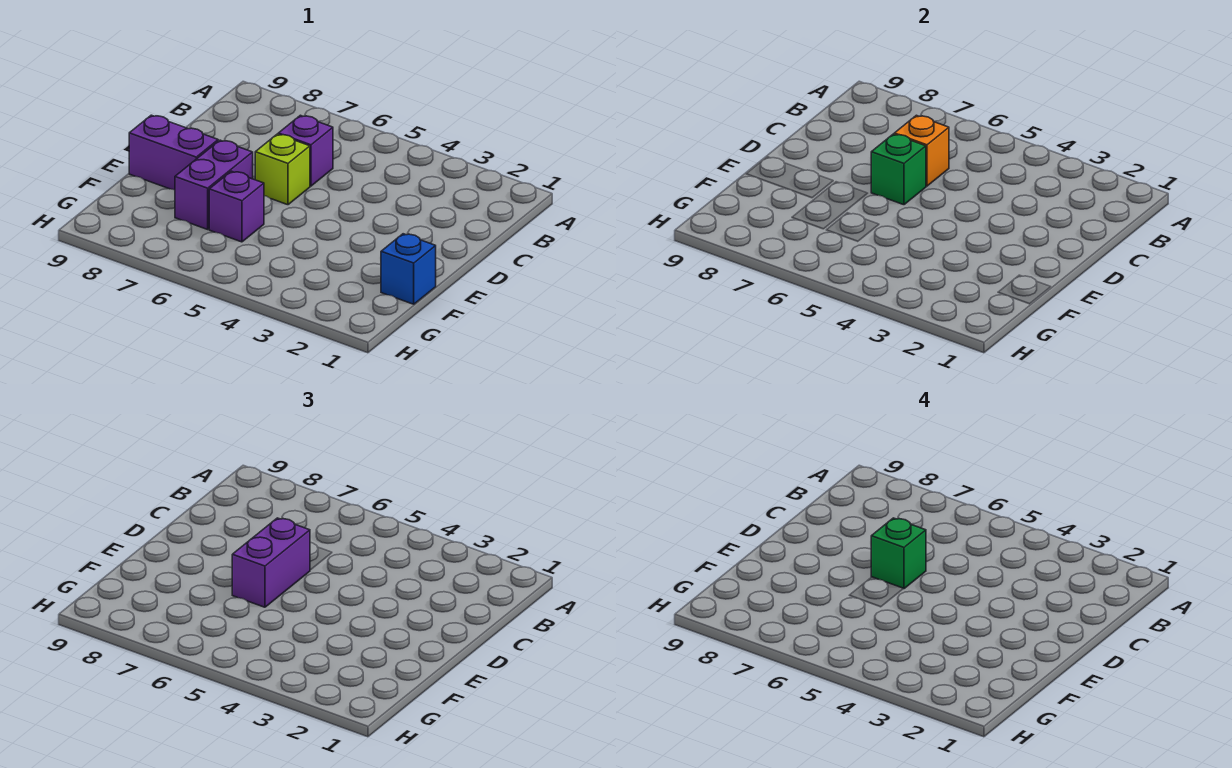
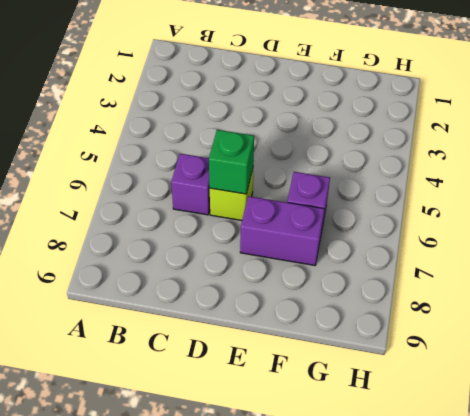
none -> purple 1x2 brick [129,115,218,190]
none -> blue 1x1 brick [381,234,436,304]

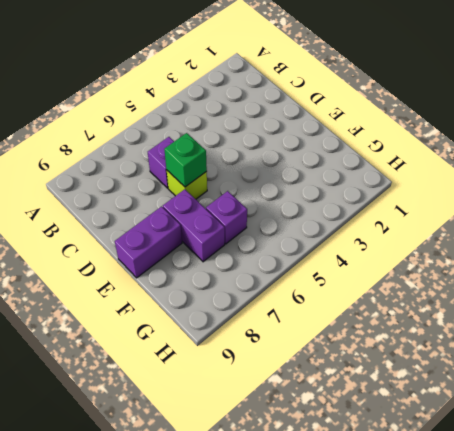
none -> blue 1x1 brick [381,234,436,304]
none -> orange 1x1 brick [894,115,949,186]

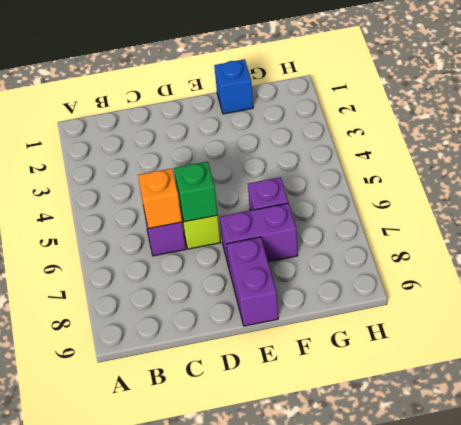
none -> purple 1x2 brick [232,518,310,607]
none -> green 1x1 brick [871,518,926,589]

